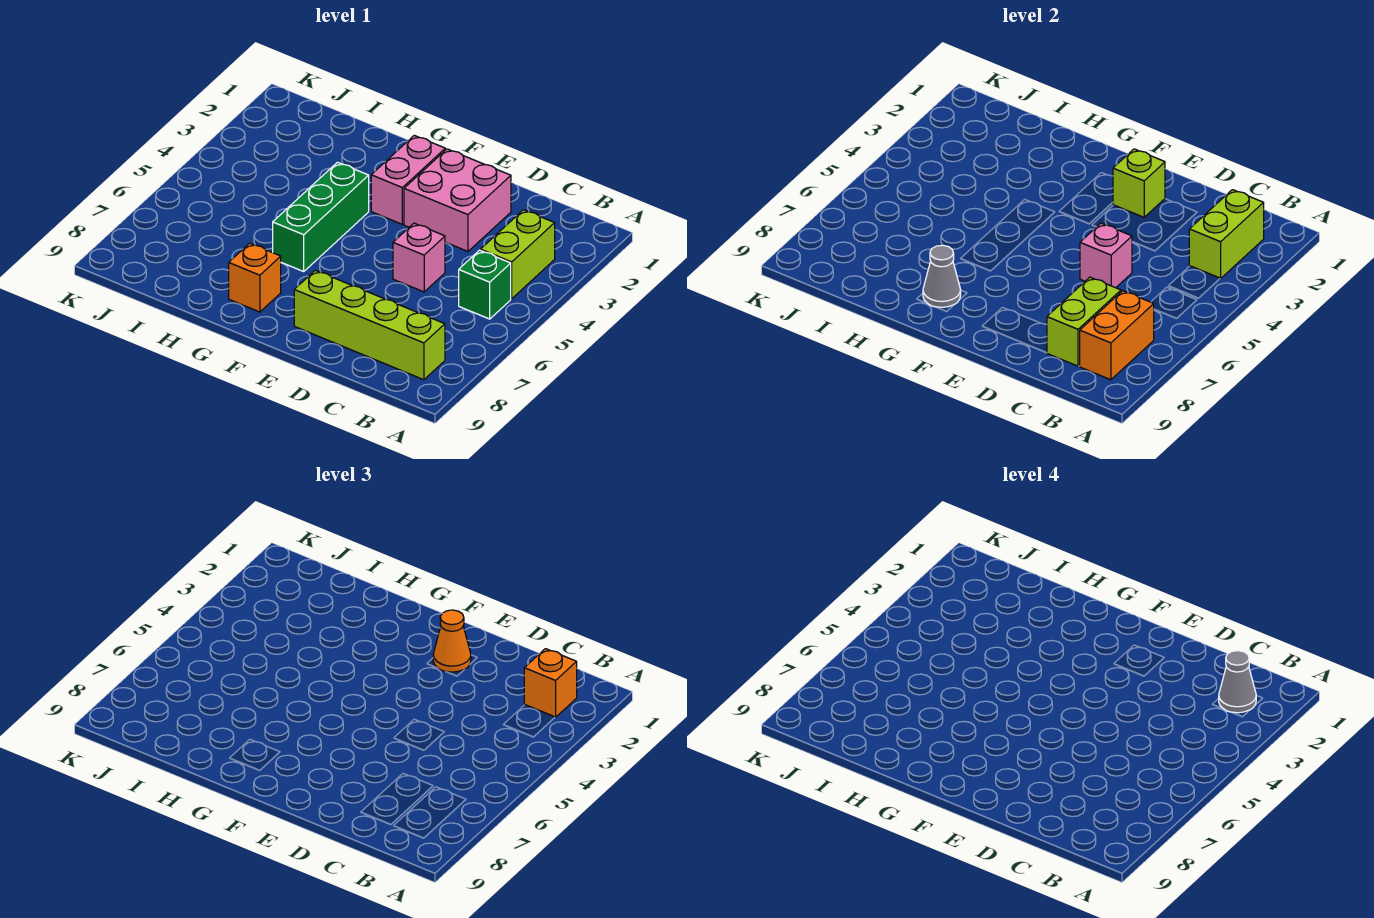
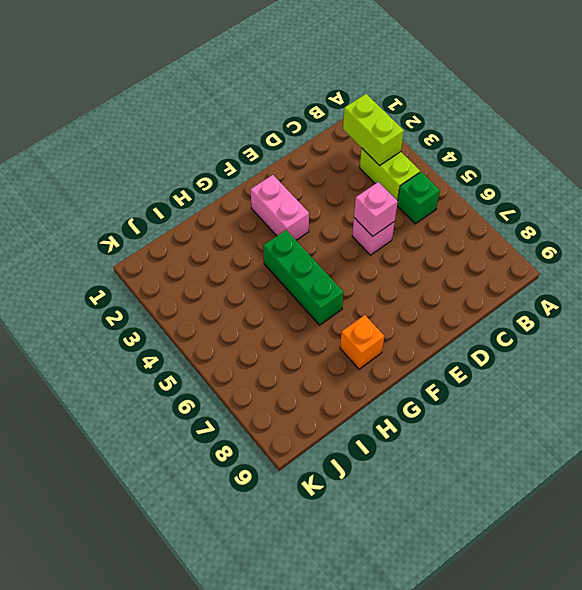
none -> lime 1x4 brick [294,270,445,380]
none -> pink 2x2 brick [404,149,511,251]
none -> orange 1x2 brick [1080,291,1154,380]

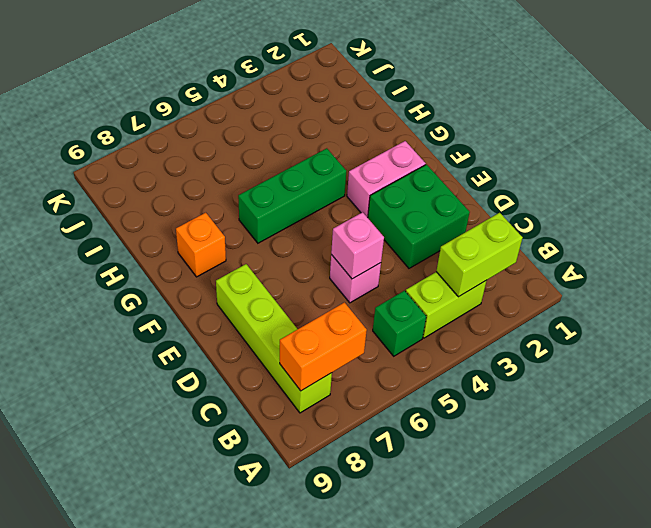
green 2x2 brick [368,164,470,268] -> pink 2x2 brick [404,149,511,251]
none -> lime 1x2 brick [1047,277,1121,366]
none -> lime 1x1 brick [1113,149,1165,217]
none -> grey 1x1 cone [923,245,961,307]

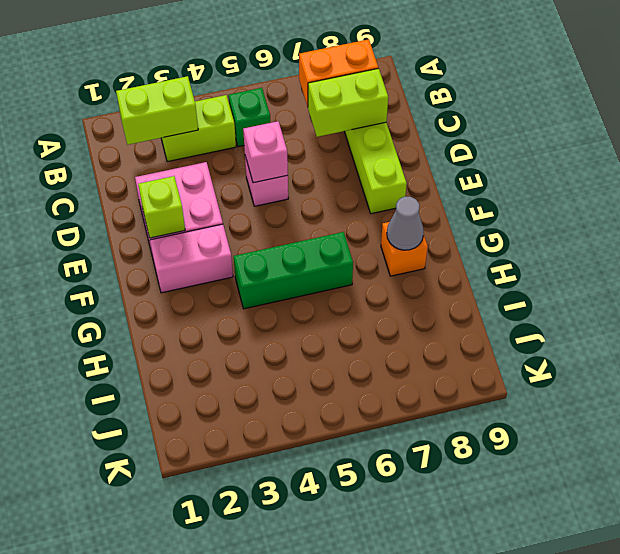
none -> orange 1x1 brick [524,649,577,717]
none -> orange 1x1 cone [433,610,471,672]
none -> grey 1x1 cone [1219,651,1256,713]

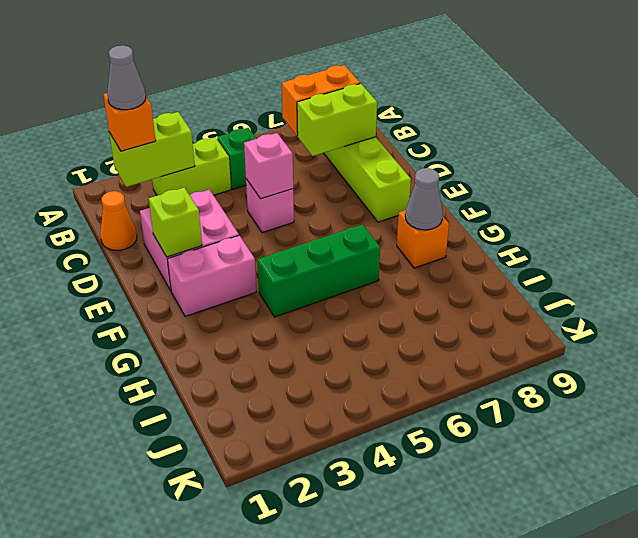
orange 1x1 cone [100,191,137,250] -> orange 1x1 cone moved to [433,610,471,672]

